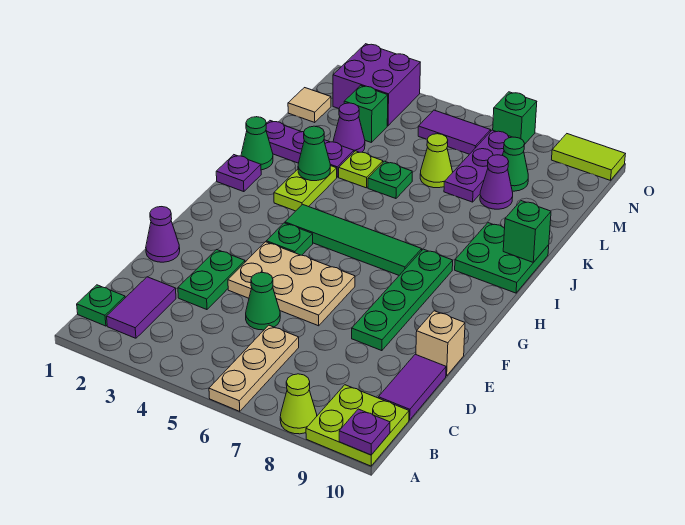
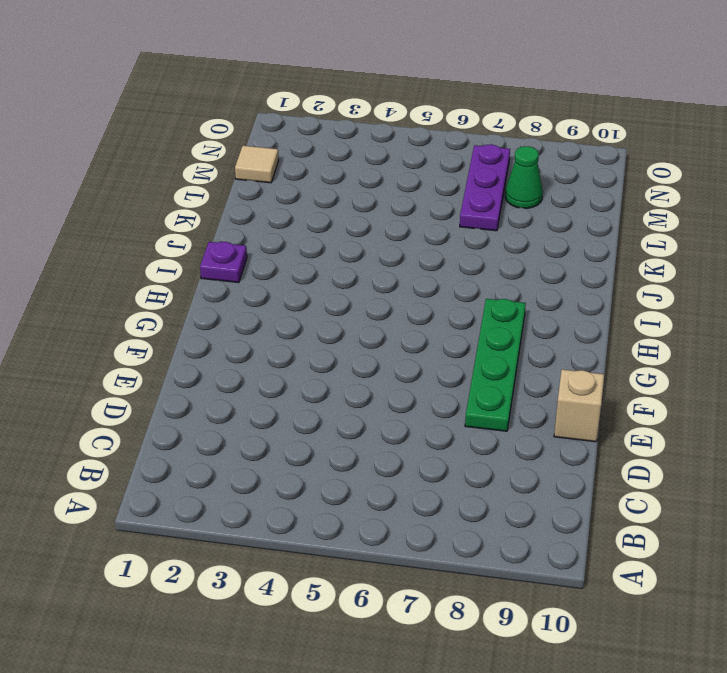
none -> tan 1x3 plate [209,325,299,411]
none -> lime 1x1 cone [280,374,317,434]
none -> lime 2x2 plate [306,385,409,466]
none -> green 1x1 plate [77,285,125,326]

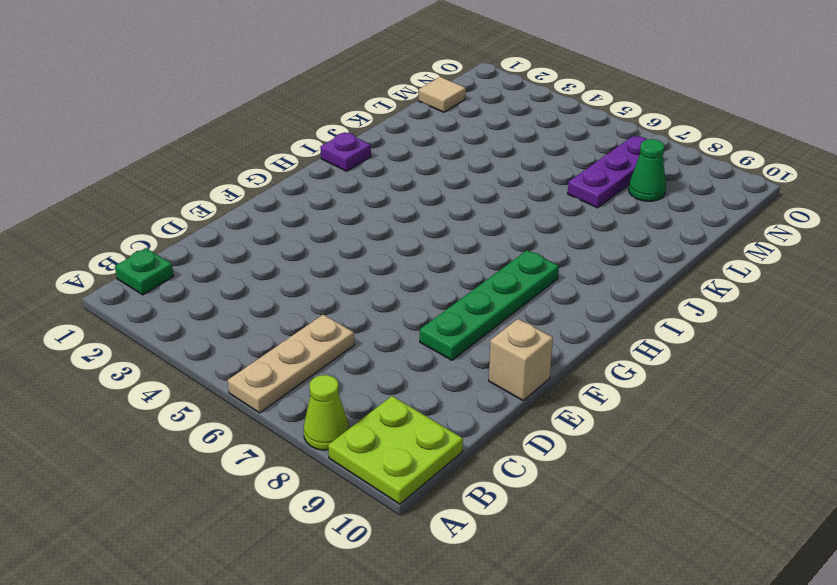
none -> purple 1x2 tile [107,277,176,338]
none -> purple 1x2 tile [378,354,446,420]
none -> green 1x2 plate [178,250,245,310]
none -> green 1x1 cone [246,272,280,330]

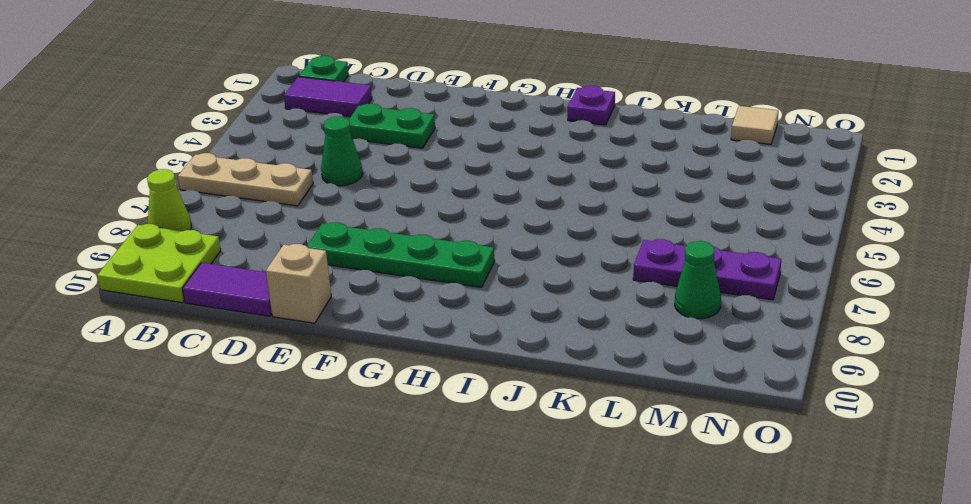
none -> purple 1x1 cone [146,207,180,262]
none -> tan 2x3 plate [228,242,355,326]
none -> green 1x1 plate [266,223,313,255]
none -> green 1x4 tile [285,204,422,275]

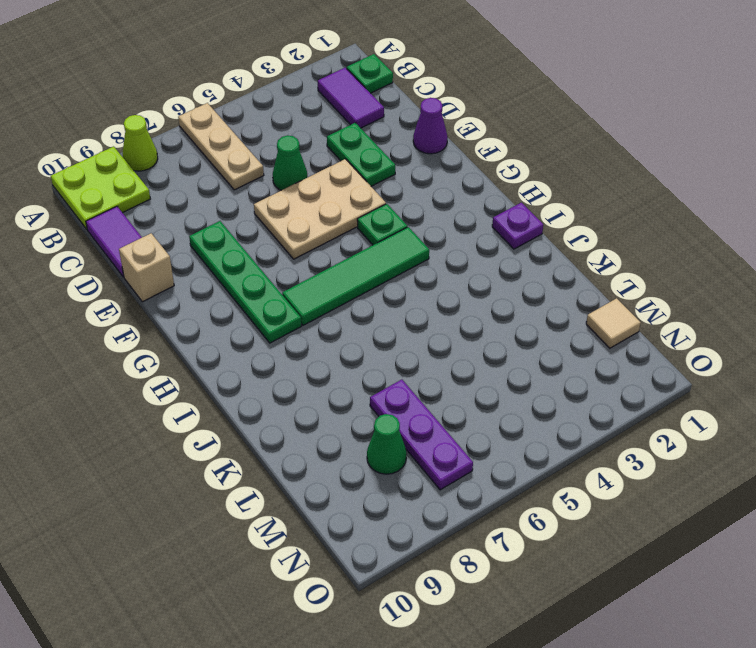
none -> lime 1x2 plate [274,166,337,211]
none -> green 2x2 plate [455,223,549,293]
none -> green 1x1 cone [241,117,273,170]
none -> purple 1x3 plate [266,121,354,177]

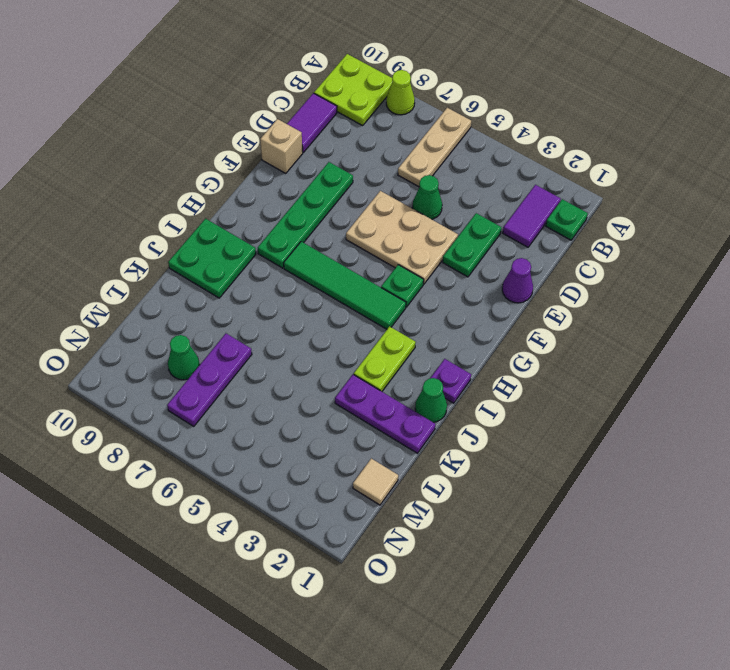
none -> lime 1x1 plate [339,151,383,188]
none -> green 1x1 plate [368,161,412,199]
none -> purple 1x1 cone [333,103,365,152]
none -> lime 1x1 cone [420,134,453,188]

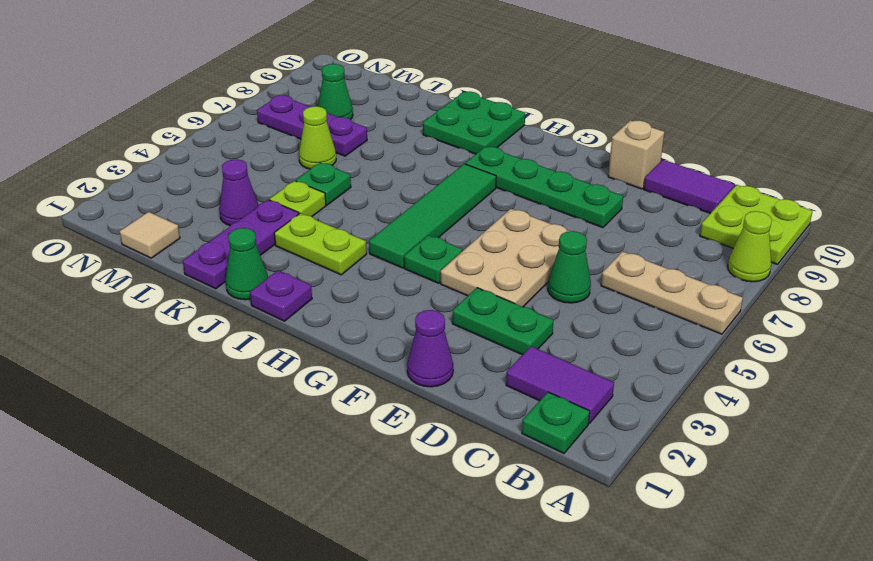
none -> purple 1x1 cone [480,155,513,209]
none -> green 1x1 brick [344,85,388,143]
none -> purple 2x2 brick [333,44,420,126]
none -> purple 1x2 tile [418,110,491,154]

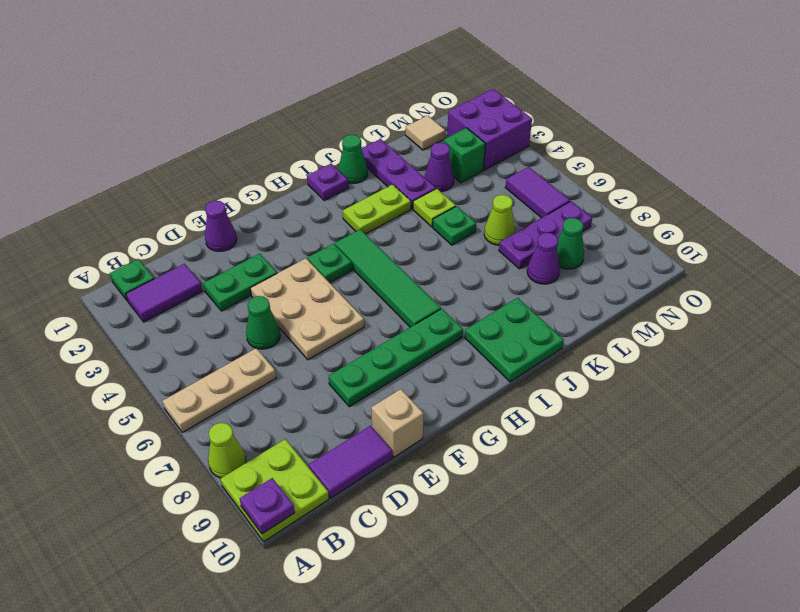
none -> green 1x1 brick [493,92,537,144]
none -> lime 1x2 tile [552,134,625,180]
none -> green 1x1 cone [298,126,330,181]
none -> green 1x1 brick [503,201,551,262]

